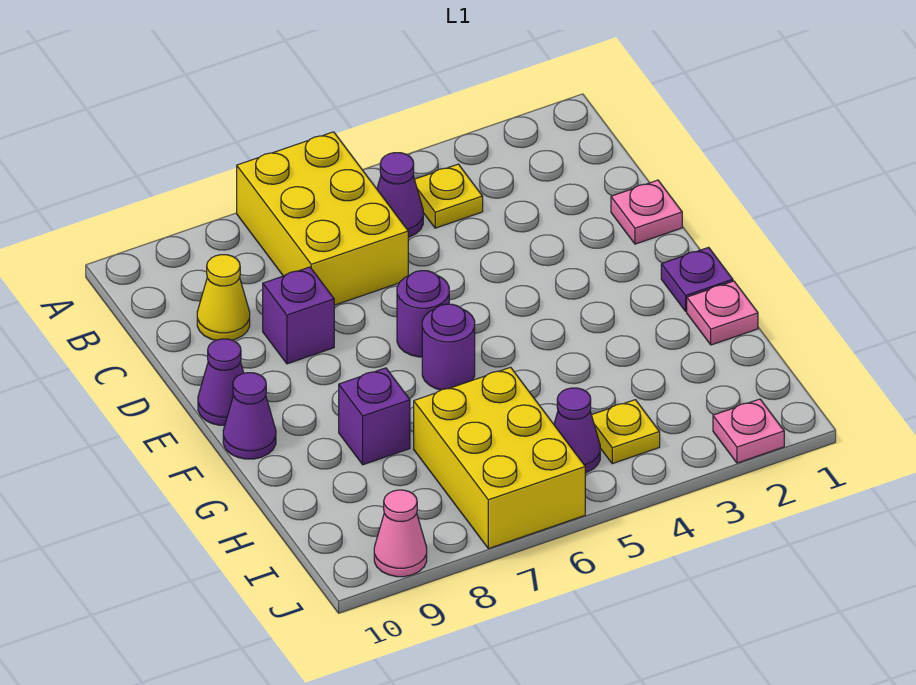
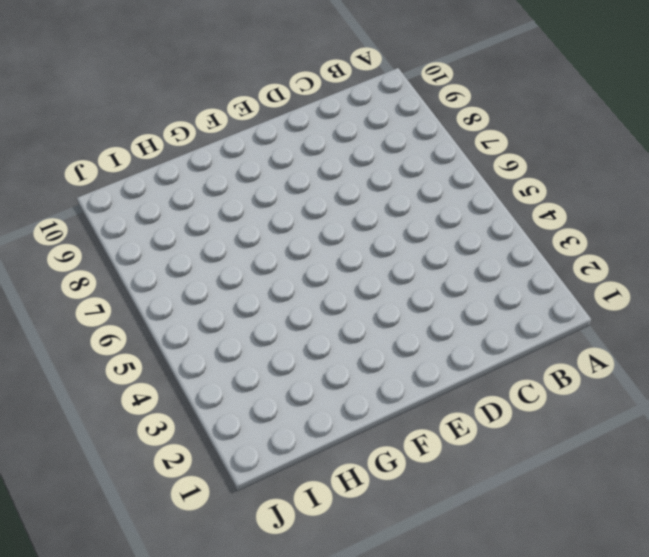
none -> yellow 2x3 brick [237,132,408,305]
none -> yellow 1x1 plate [414,164,483,228]
none -> purple 1x1 cone [377,153,423,237]

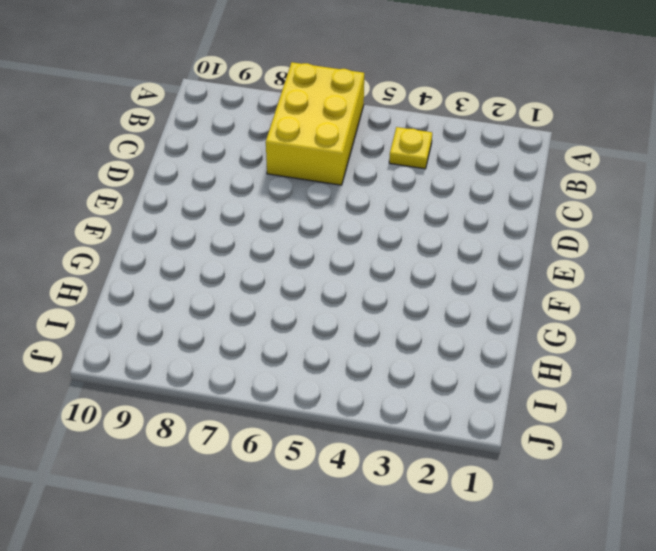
none -> purple 1x1 cone [377,153,423,237]
none -> yellow 1x1 cone [197,255,250,340]
none -> pink 1x1 plate [611,180,682,244]

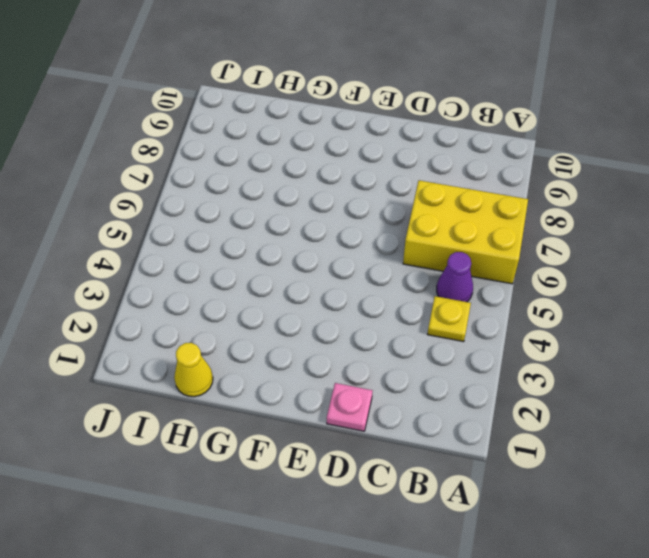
yellow 1x1 cone [174,343,213,397] -> yellow 1x1 cone moved to [197,255,250,340]
none -> purple 1x1 brick [263,267,334,364]
none -> purple 1x1 round brick [397,271,449,357]
none -> purple 1x1 cone [198,339,244,425]

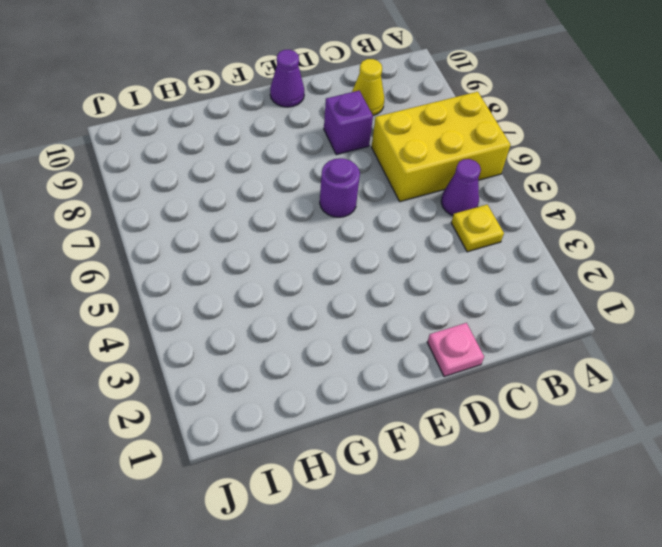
none -> purple 1x1 plate [661,247,733,311]
none -> purple 1x1 round brick [422,304,475,390]
none -> purple 1x1 cone [223,373,276,459]

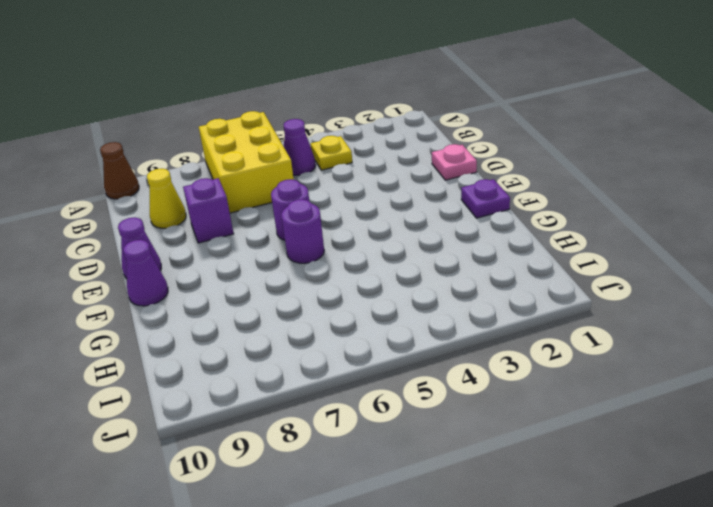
brown 1x1 cone [100,142,139,199] -> none
none -> pink 1x1 plate [687,281,758,345]
none -> purple 1x1 brick [339,368,410,465]
none -> yellow 2x3 brick [414,367,585,549]

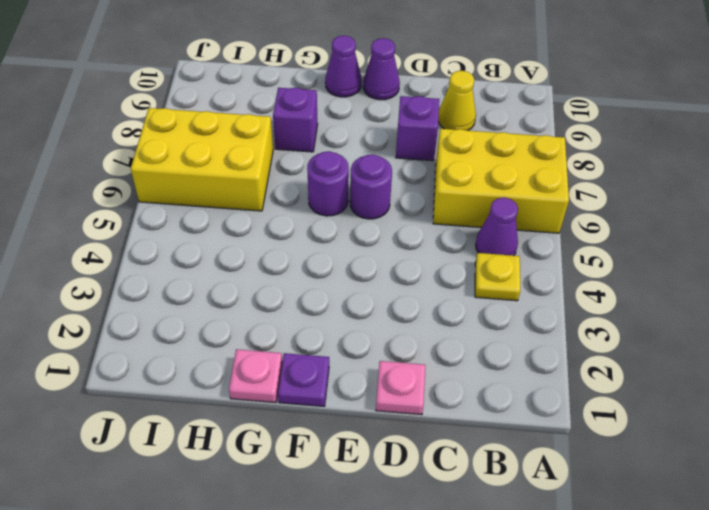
none -> yellow 1x1 plate [592,400,660,464]
none -> purple 1x1 cone [554,388,600,473]
none -> pink 1x1 plate [713,399,784,463]

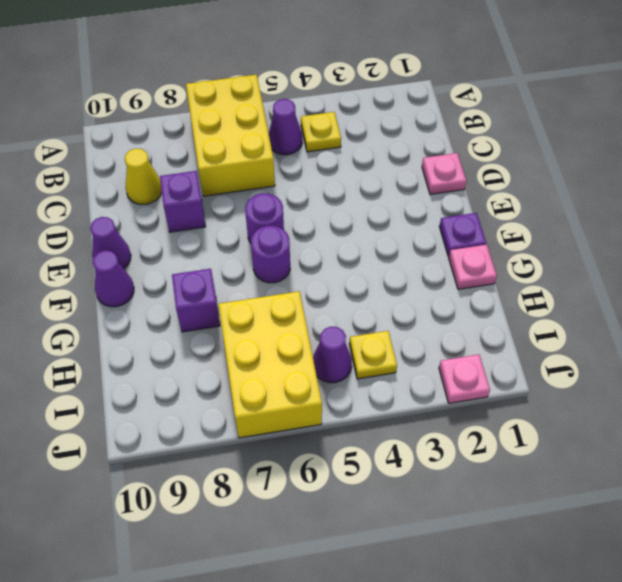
none -> pink 1x1 cone [374,490,427,577]

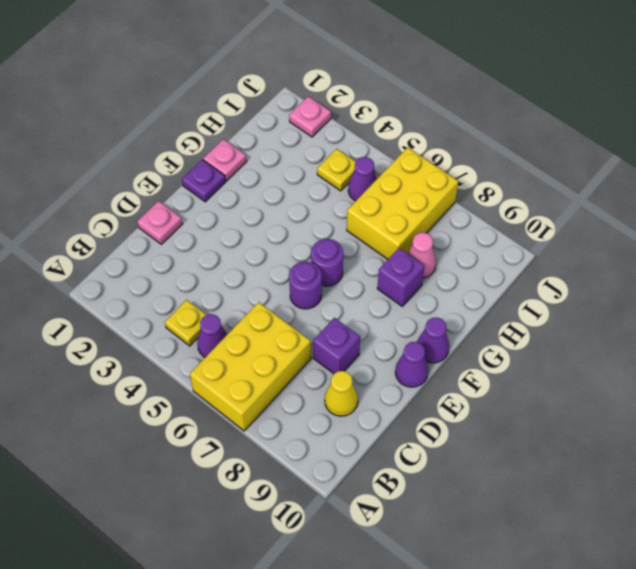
pink 1x1 cone [407,233,436,278] -> pink 1x1 cone moved to [374,490,427,577]

